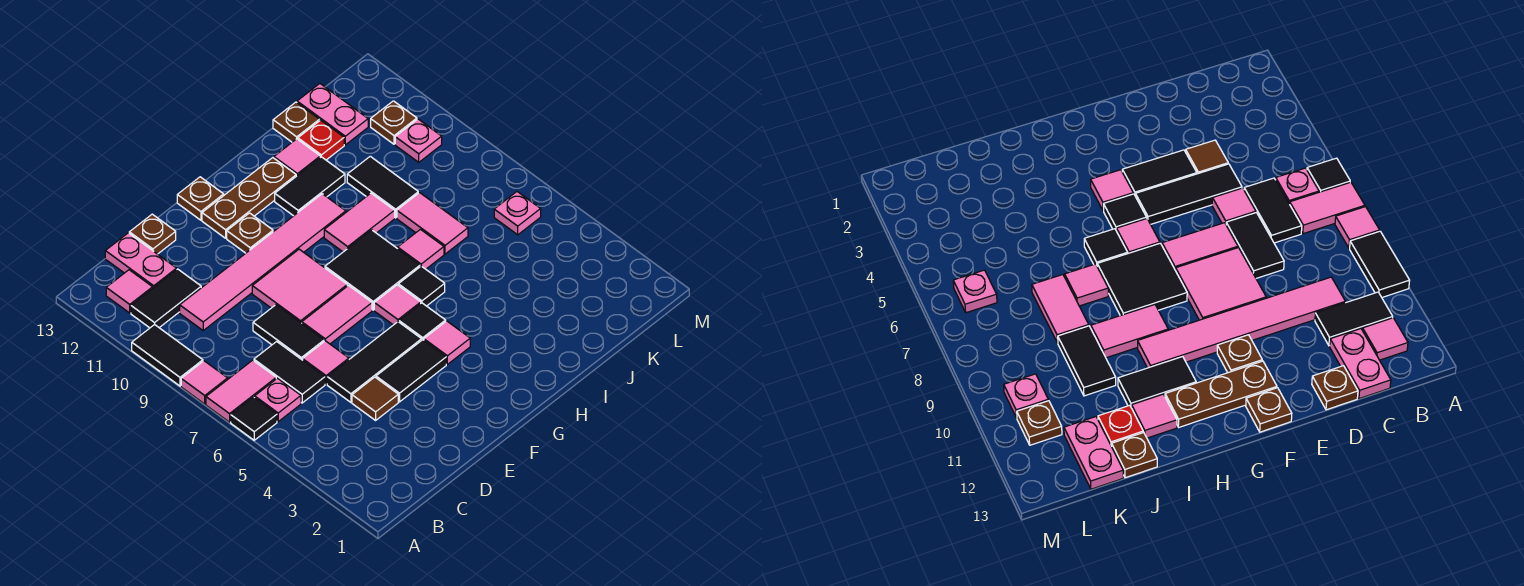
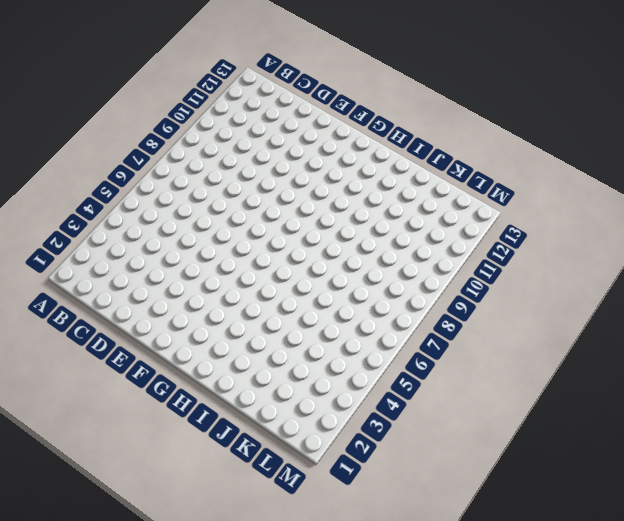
none -> black 1x1 tile [231,397,277,440]
none -> pink 1x2 tile [206,360,276,422]
none -> pink 1x1 tile [181,361,228,404]
none -> black 1x2 tile [132,324,203,386]

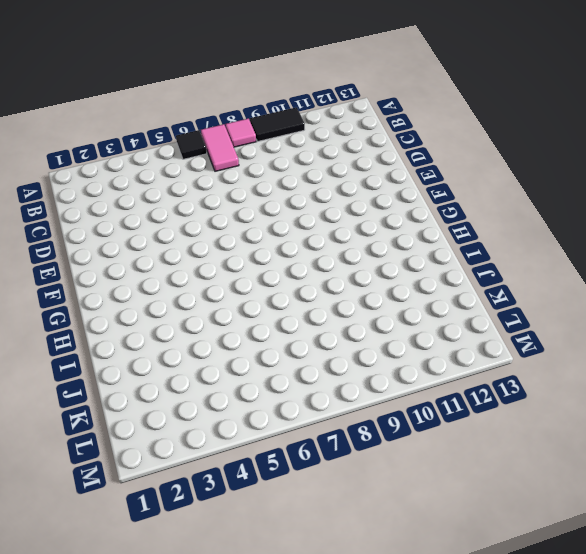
none -> pink 1x1 plate [255,378,301,422]
none -> black 1x2 tile [131,269,201,328]
none -> pink 1x1 tile [106,270,153,313]
none -> black 1x2 tile [254,342,325,403]

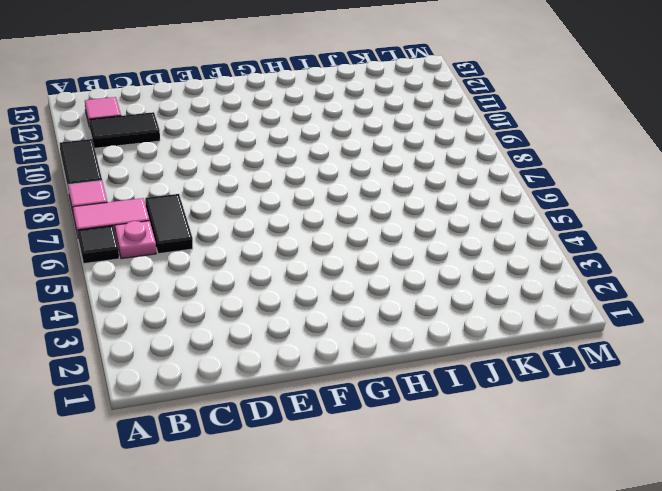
none -> pink 1x6 tile [180,194,346,330]
none -> pink 1x2 plate [105,233,177,288]
none -> brown 1x1 tile [352,377,398,420]
none -> black 1x3 tile [327,322,422,402]

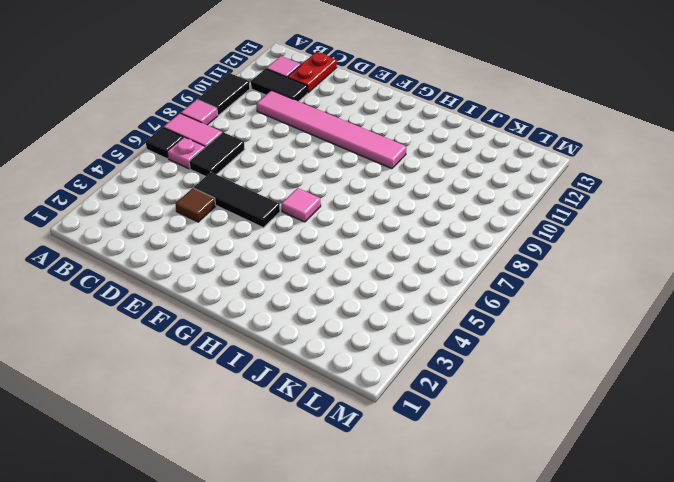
red 1x2 plate [288,52,337,93] -> pink 1x2 plate [105,233,177,288]
none -> pink 1x1 tile [303,341,349,384]
none -> black 1x2 tile [253,305,324,360]
none -> brown 1x1 plate [129,214,176,254]
none -> black 1x2 tile [376,340,446,402]

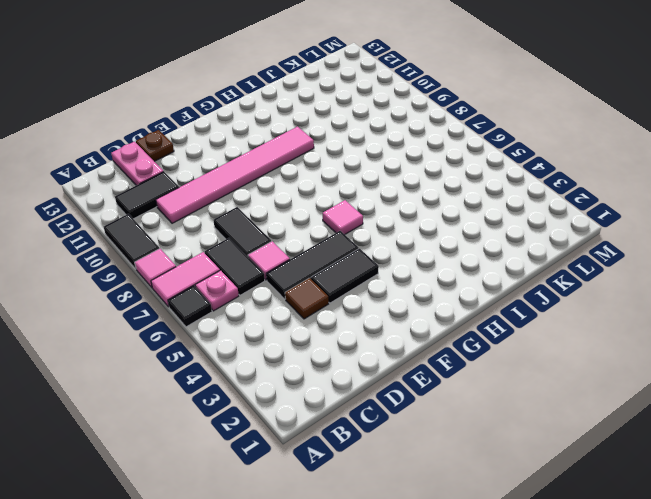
none -> pink 1x1 tile [106,270,153,313]
none -> pink 1x2 tile [302,285,372,344]
none -> pink 2x2 tile [252,249,347,323]
none -> brown 1x1 plate [227,213,273,253]

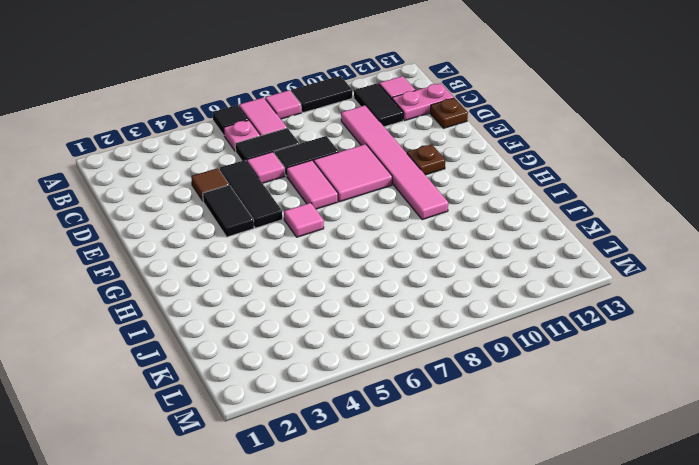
none -> brown 1x3 plate [202,158,296,238]
none -> brown 1x1 plate [177,177,224,220]
none -> pink 1x1 tile [424,321,470,364]
none -> black 1x1 tile [399,303,446,340]

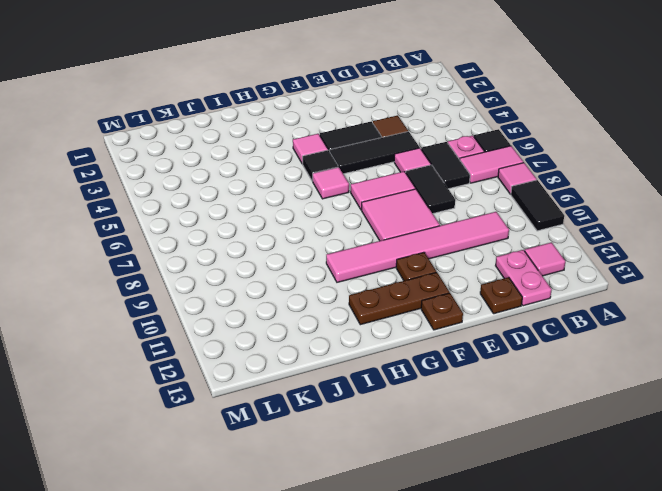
none -> black 1x2 tile [131,269,201,328]
none -> black 2x2 tile [325,230,420,310]
none -> black 1x1 tile [398,266,445,306]
none -> pink 1x2 tile [324,193,395,252]

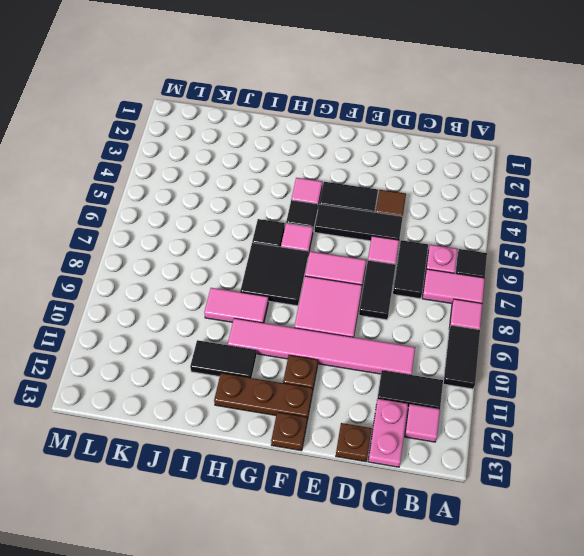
none -> pink 1x1 tile [398,229,444,269]
none -> pink 1x1 tile [274,139,320,176]
none -> pink 1x2 tile [397,193,468,254]
none -> black 1x2 tile [347,156,418,218]

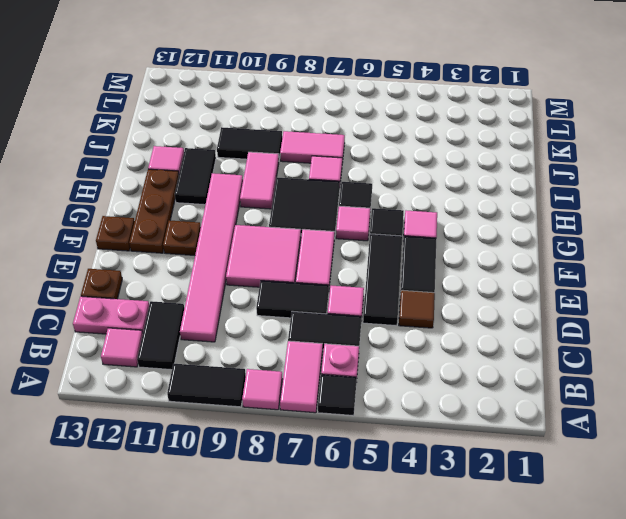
none -> red 1x1 plate [298,120,344,160]
none -> brown 1x1 plate [273,102,320,142]
none -> pink 1x2 plate [297,84,368,145]
none -> pink 1x1 plate [494,192,541,235]

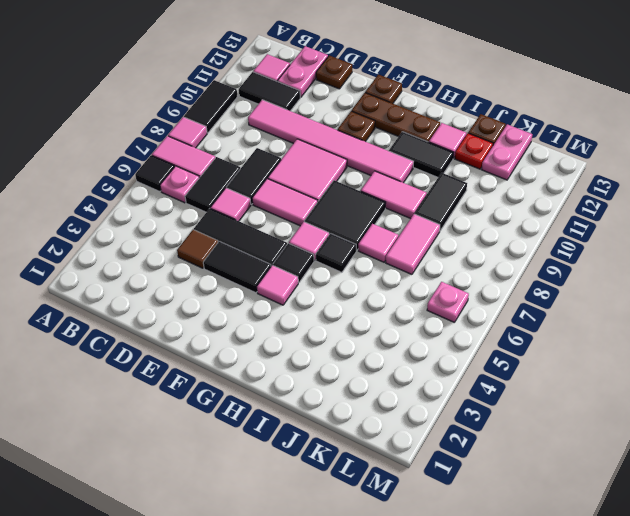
none -> pink 1x1 plate [395,119,442,162]
none -> brown 1x1 plate [371,101,417,144]

